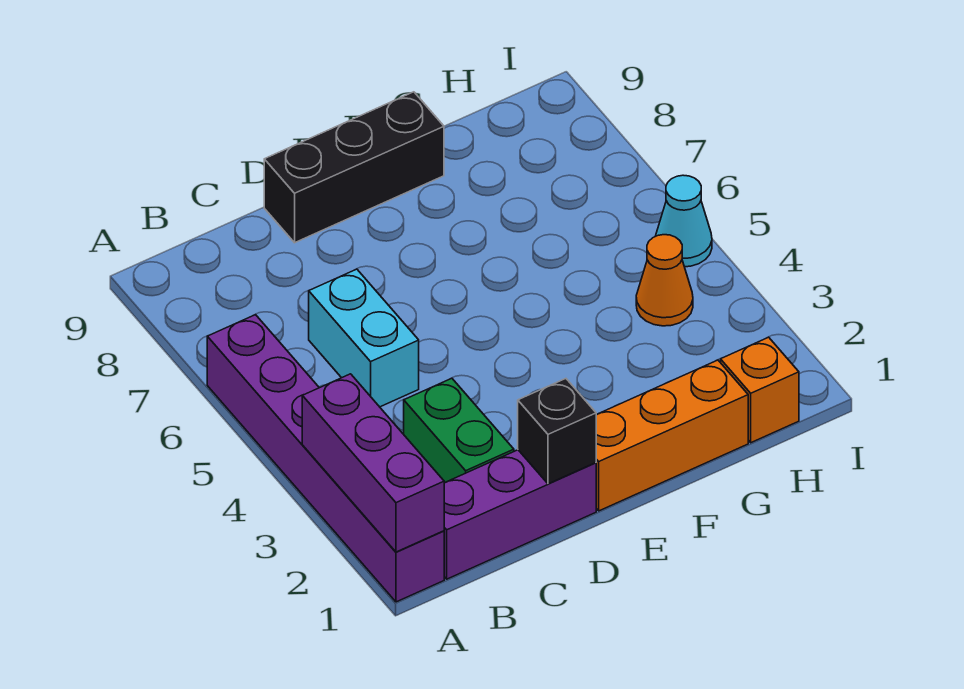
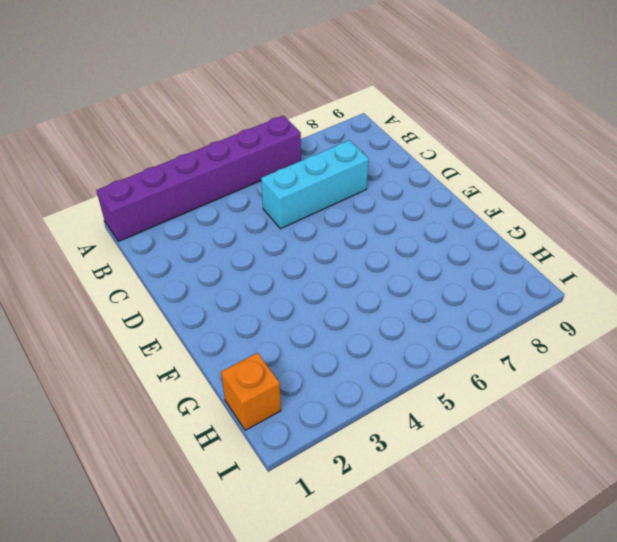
cyan 1x3 brick [261,140,369,229] -> cyan 1x2 brick [309,269,419,407]
none -> purple 1x3 brick [444,450,596,579]
none -> green 1x2 brick [404,378,514,483]

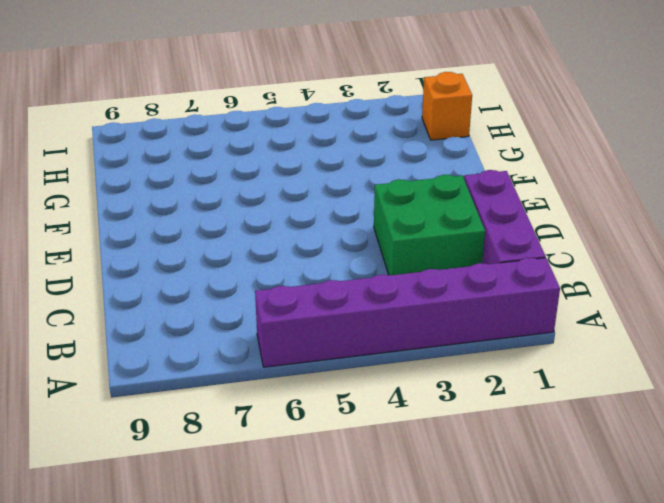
green 2x2 brick [374,175,485,276] -> green 1x2 brick [404,378,514,483]
none -> cyan 1x2 brick [309,269,419,407]
none -> black 1x3 brick [264,92,444,243]

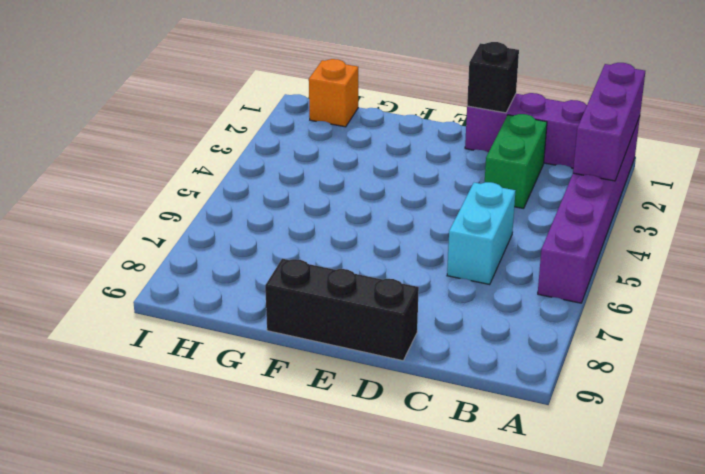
none -> orange 1x3 brick [596,360,748,511]
none -> orange 1x1 cone [636,235,693,326]

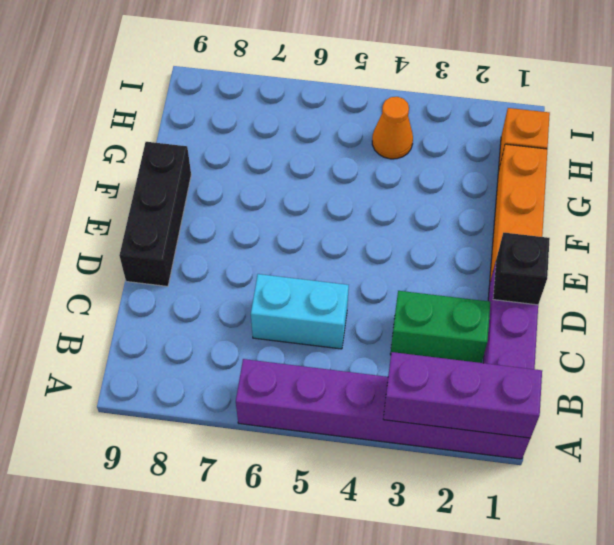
none -> cyan 1x1 cone [656,175,712,267]

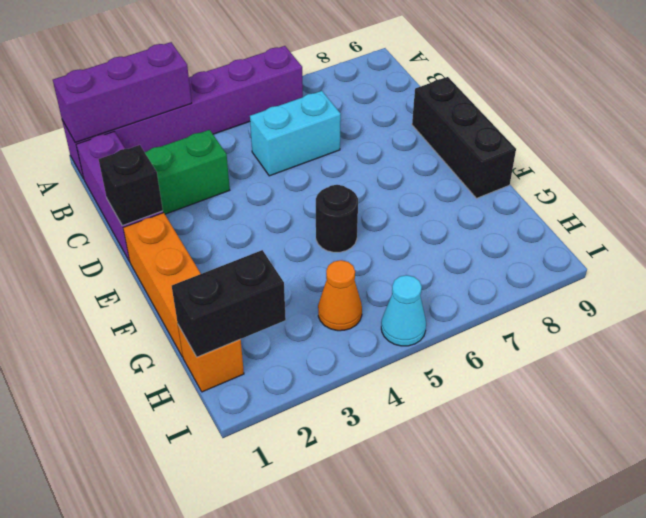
black 1x1 round brick [316,185,358,252] -> none
black 1x2 brick [172,250,286,357] -> none

